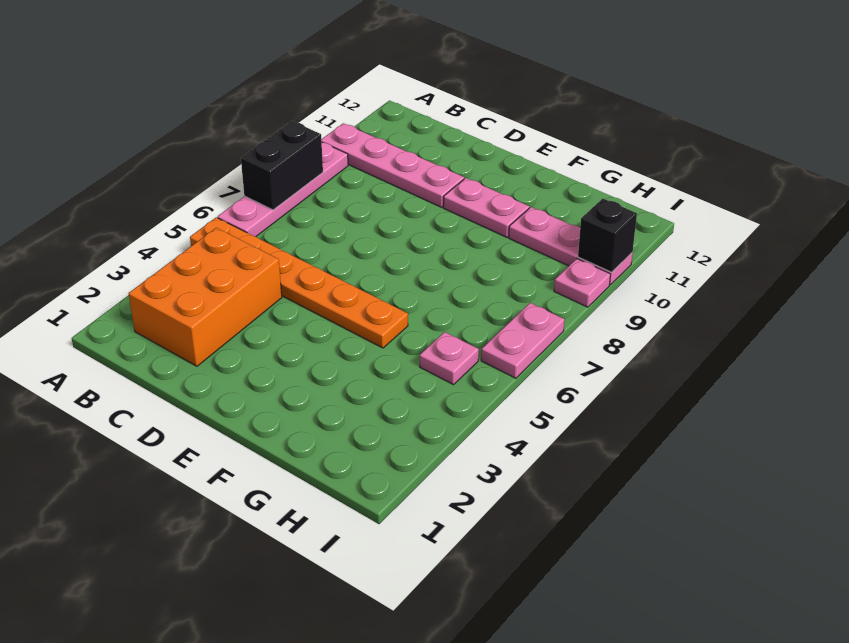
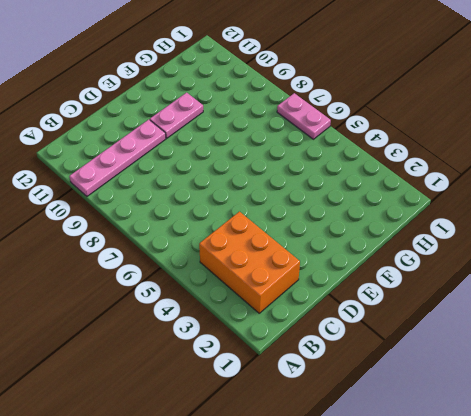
none -> orange 1x6 plate [190,217,408,348]
none -> pink 1x4 plate [218,143,348,237]

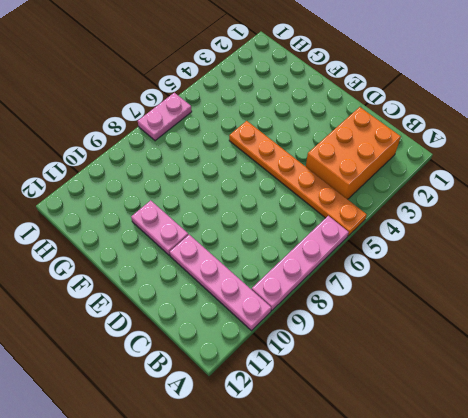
none -> pink 1x3 plate [509,207,633,285]
none -> pink 1x1 plate [420,332,479,385]

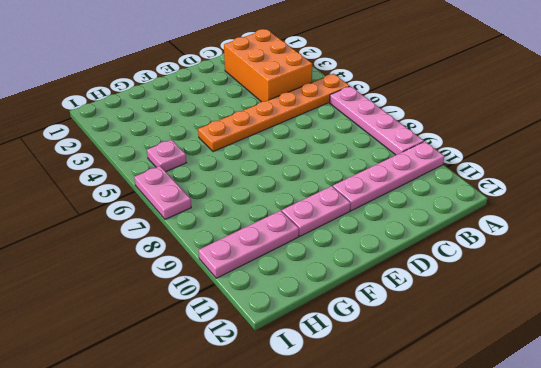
none -> pink 1x1 plate [554,259,611,307]
none -> black 1x2 brick [241,121,323,210]

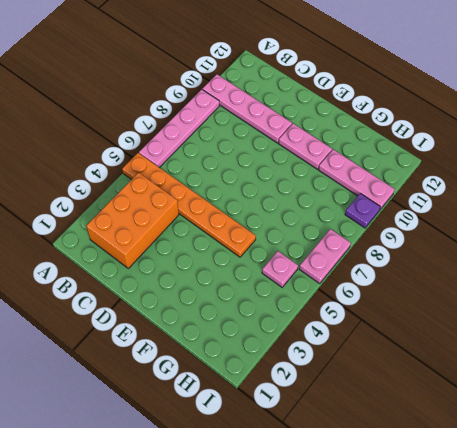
purple 1x1 plate [345,193,380,228] -> pink 1x1 plate [554,259,611,307]
none -> black 1x2 brick [241,121,323,210]
none -> black 1x1 brick [578,198,637,272]

